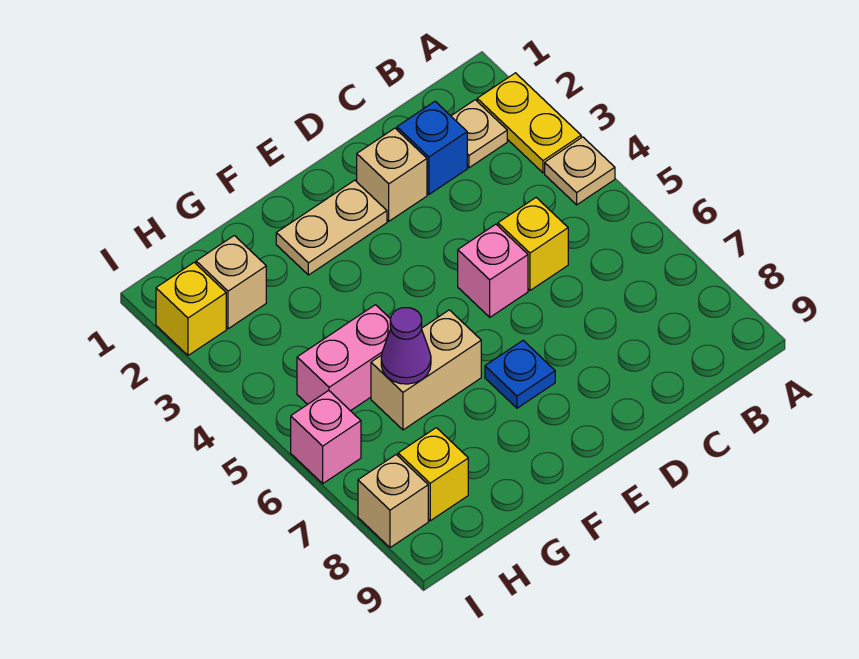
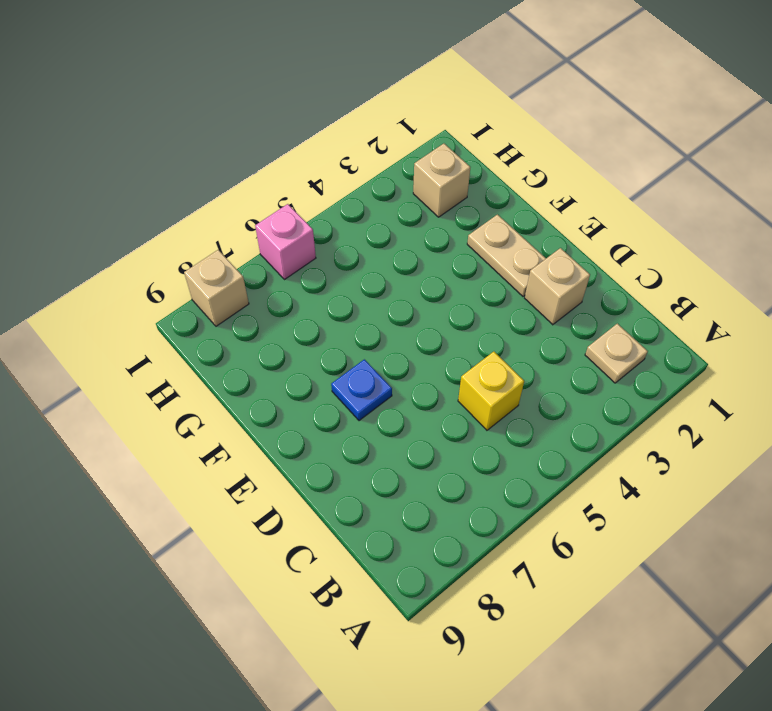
none -> yellow 1x2 plate [477,73,581,173]
none -> tan 1x1 plate [545,137,615,205]
none -> blue 1x1 brick [397,101,467,194]

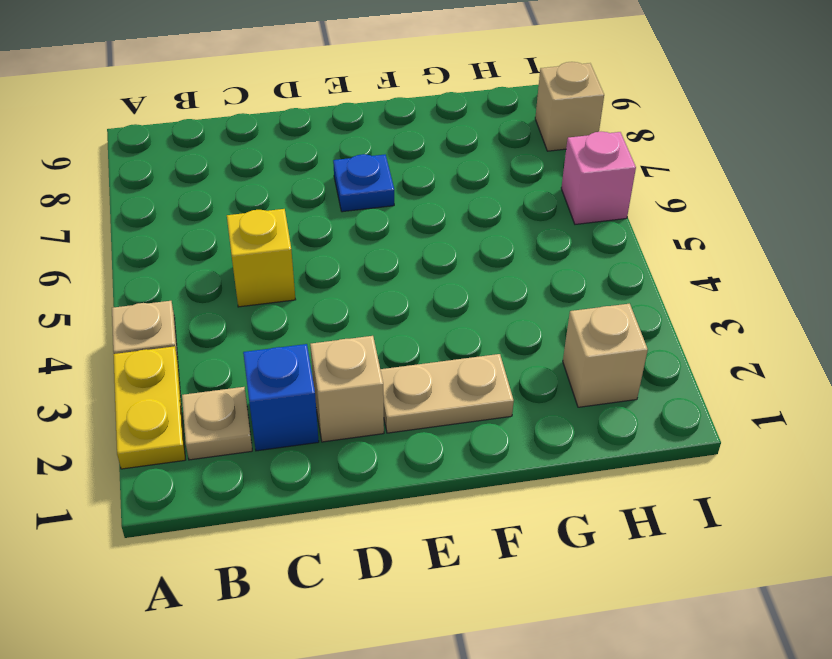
none -> pink 1x1 brick [458,224,528,317]
none -> tan 1x2 brick [371,310,481,430]
none -> pink 1x2 brick [297,305,391,411]

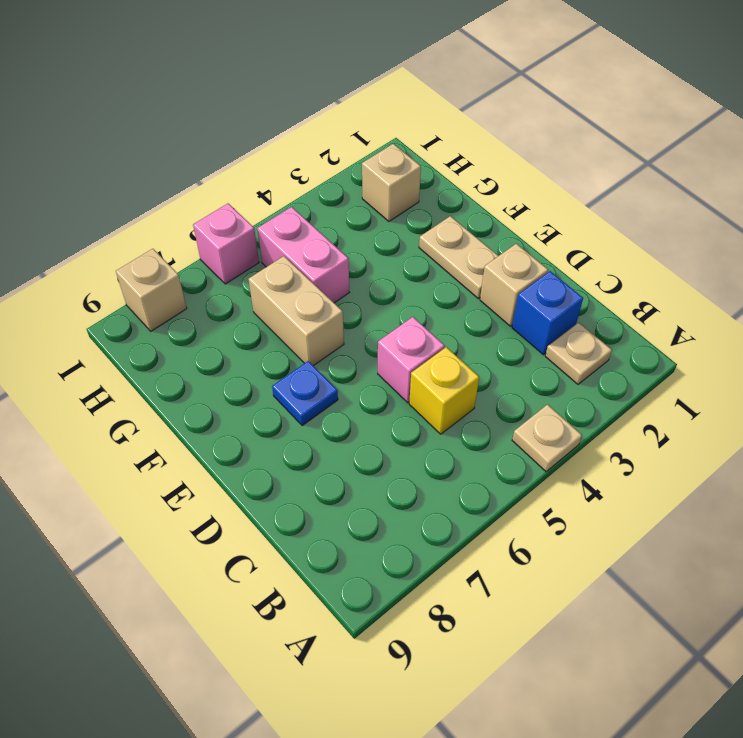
none -> yellow 1x2 plate [477,73,581,173]
none -> yellow 1x1 brick [398,428,468,521]
none -> yellow 1x1 brick [156,262,226,355]

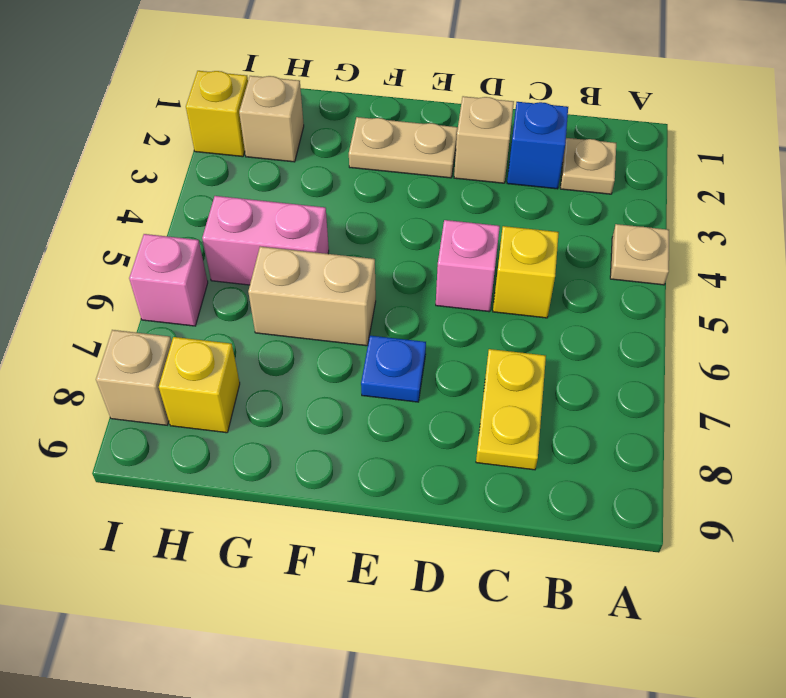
yellow 1x2 plate [476,349,546,470] -> yellow 1x2 plate moved to [477,73,581,173]
none -> purple 1x1 cone [381,308,431,384]

